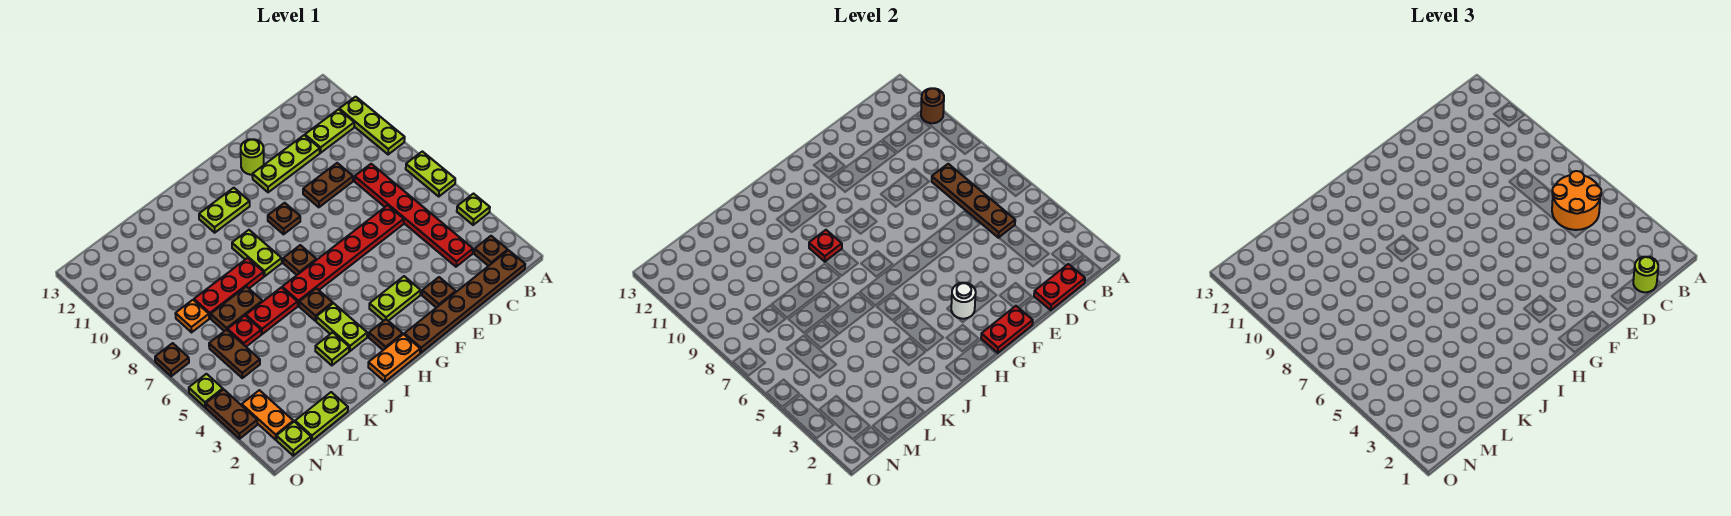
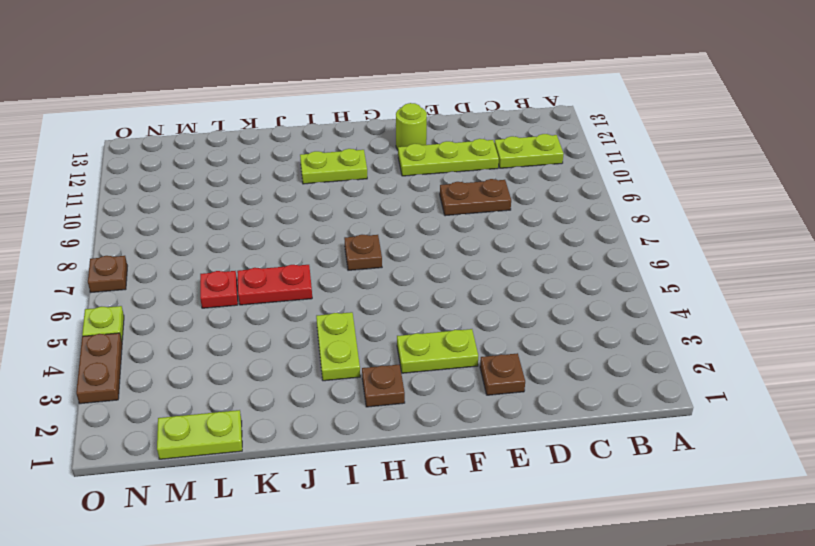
none -> lime 1x1 plate [457,194,490,225]
none -> lime 1x2 plate [406,151,455,197]
none -> lime 1x3 plate [339,97,405,154]
none -> brown 1x6 plate [404,250,525,353]

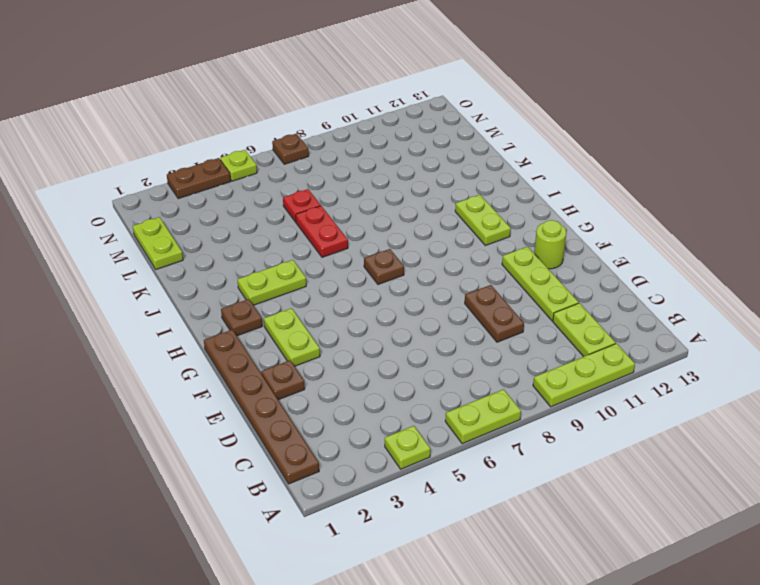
none -> brown 1x1 plate [474,236,508,266]
none -> red 1x6 plate [355,164,473,267]
none -> red 1x6 plate [282,205,404,306]
none -> brown 1x1 plate [268,203,300,234]

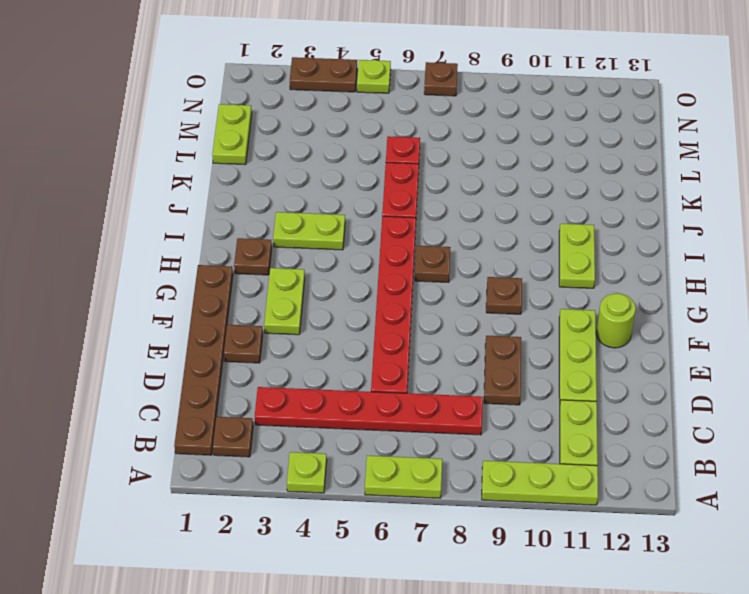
none -> orange 1x2 plate [368,334,420,382]
none -> brown 1x1 plate [299,288,333,321]
none -> lime 1x2 plate [232,230,282,276]
none -> lime 1x1 plate [315,332,349,365]

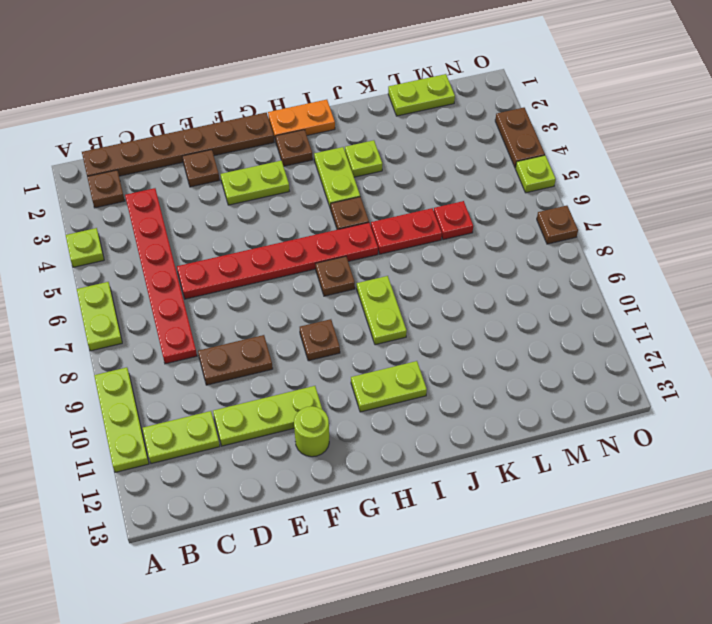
none -> red 1x3 plate [194,258,264,318]
none -> brown 1x2 plate [211,287,262,331]
none -> brown 1x2 plate [209,330,260,378]
none -> orange 1x1 plate [175,300,209,332]

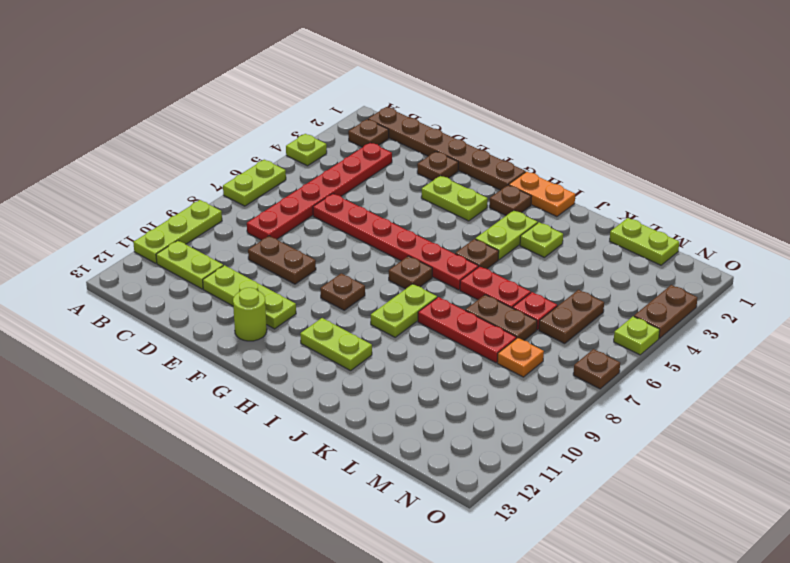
none -> lime 1x1 plate [277,422,311,456]
none -> orange 1x2 plate [242,390,293,440]
none -> brown 1x1 round brick [921,88,944,123]
none -> red 1x2 plate [1034,264,1085,310]

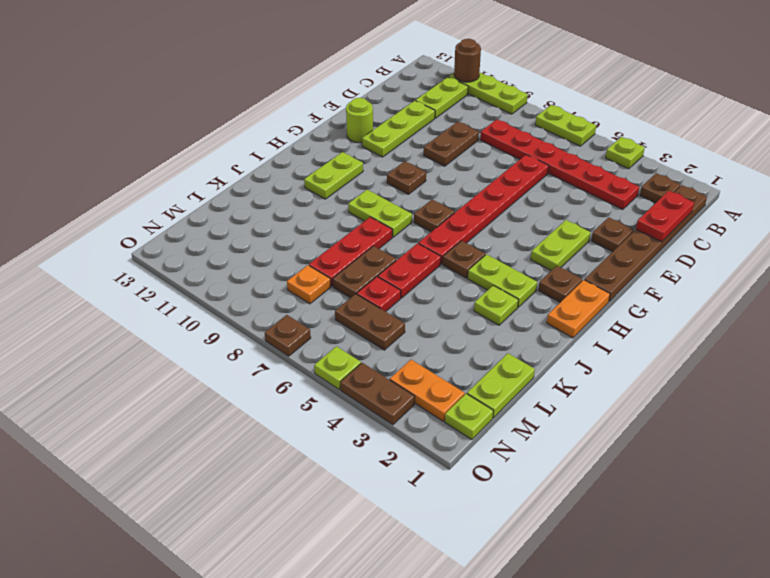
none -> brown 1x4 plate [932,164,1015,238]
none -> red 1x2 plate [981,306,1033,353]
none -> white 1x1 round brick [951,283,976,319]
none -> red 1x1 plate [809,230,842,262]

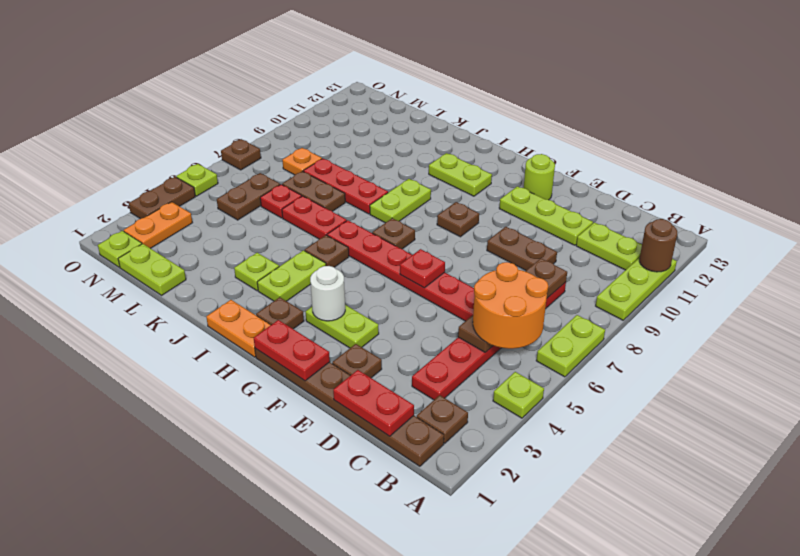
red 1x1 plate [400,249,445,288] -> red 1x1 plate moved to [809,230,842,262]
none -> lime 1x1 round brick [1633,257,1658,292]

